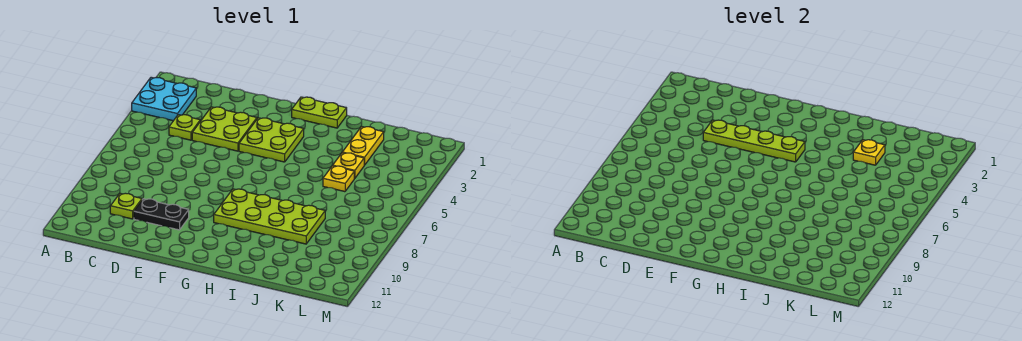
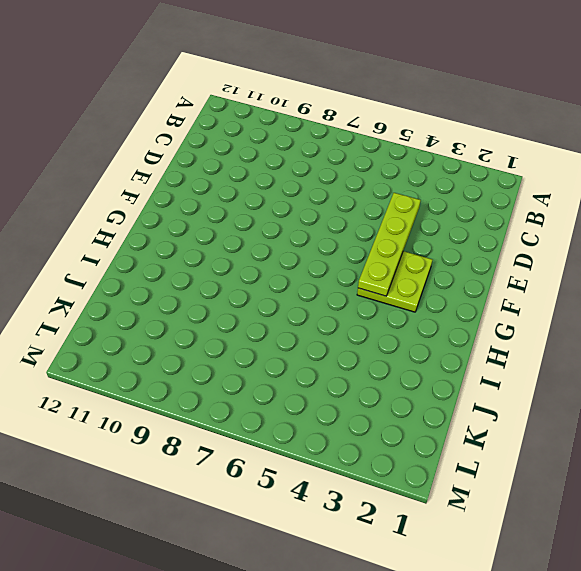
none -> cyan 2x2 plate [132,77,196,121]
none -> lime 1x1 plate [169,115,200,140]
none -> lime 1x1 plate [110,193,142,219]

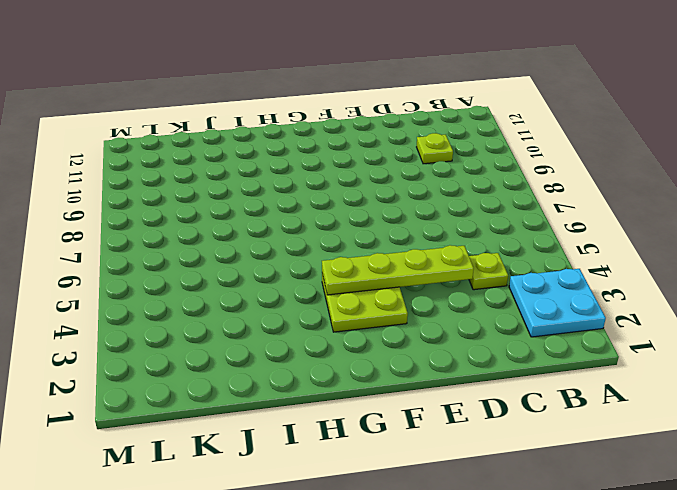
none -> lime 2x2 plate [192,107,257,151]
none -> black 1x2 plate [134,199,189,230]
none -> lime 1x2 plate [292,97,347,128]

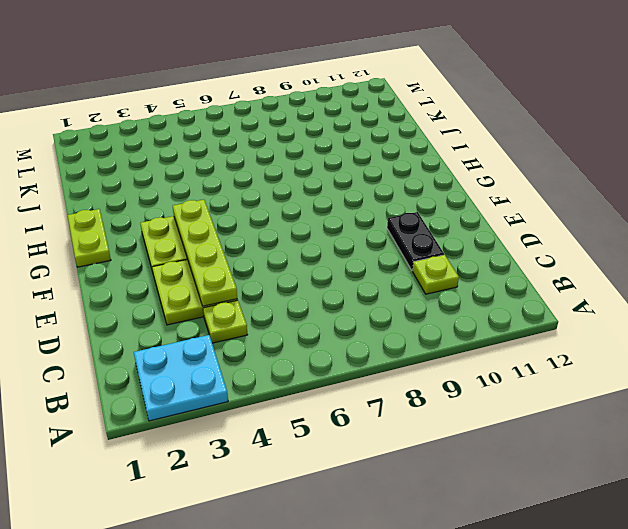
none -> lime 2x4 plate [214,189,325,244]
none -> yellow 1x2 plate [342,126,384,165]
none -> yellow 1x1 plate [333,153,364,178]

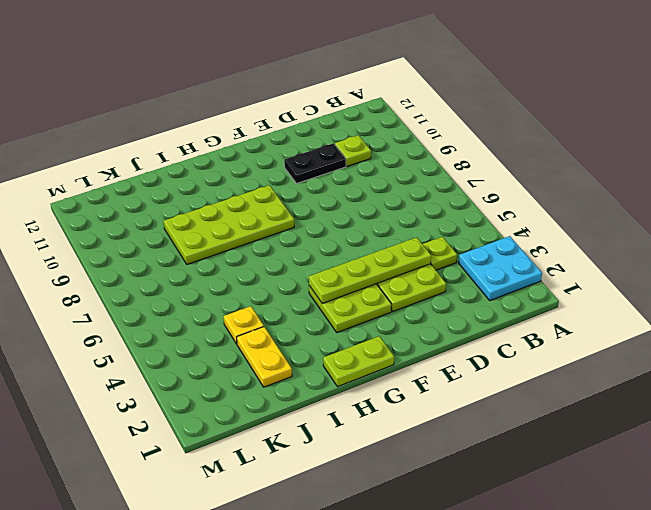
none -> yellow 1x1 plate [323,166,354,192]
none -> yellow 1x1 plate [853,140,885,165]

